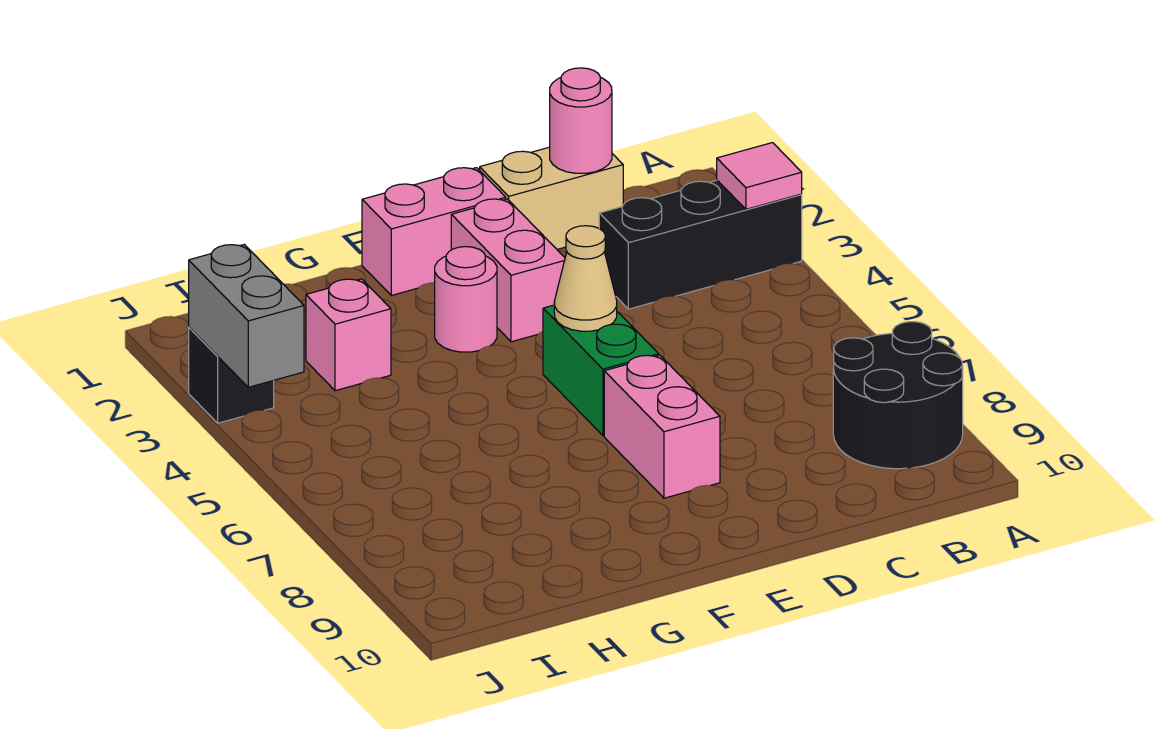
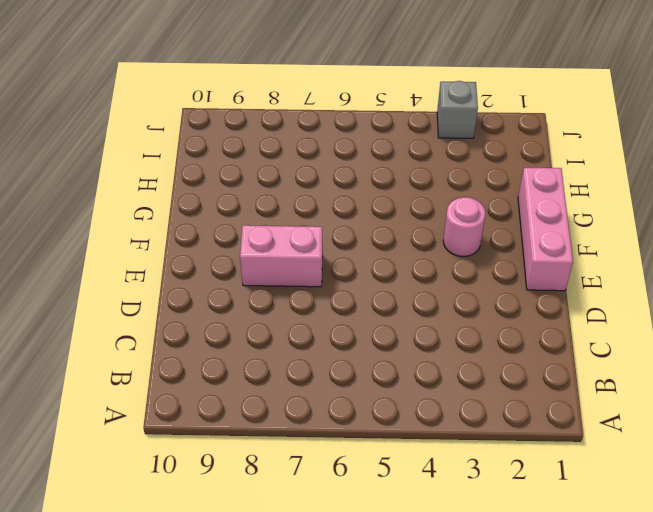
pink 1x3 brick [518,168,573,291] -> pink 1x2 brick [362,168,506,295]
grey 1x1 brick [437,81,478,138] -> black 1x1 brick [189,327,274,423]
none -> black 1x3 brick [599,180,802,309]
none -> black 2x2 round brick [833,322,963,469]
none -> tan 1x2 brick [480,147,623,249]

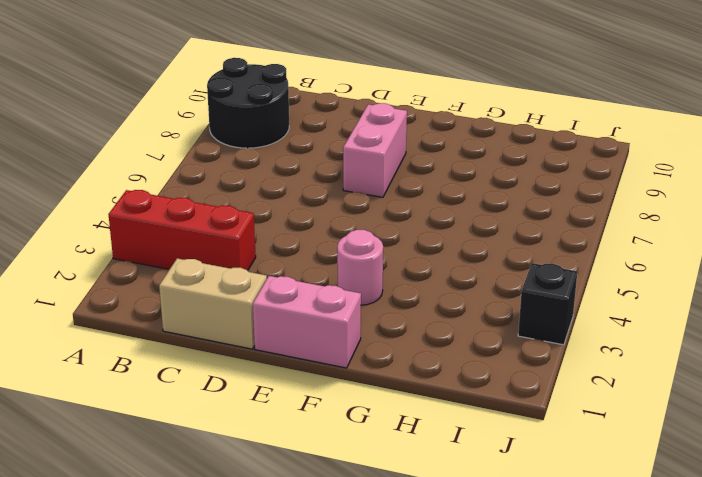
red 1x3 brick [108,190,256,270] -> black 1x3 brick [599,180,802,309]
none -> pink 1x2 brick [451,199,565,342]
none -> green 1x2 brick [543,305,659,436]
none -> pink 1x1 brick [306,279,391,391]

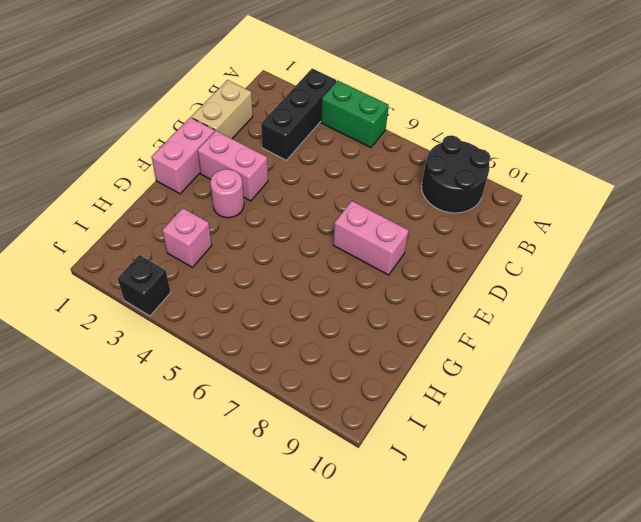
green 1x2 brick [321,81,389,148] -> green 1x2 brick moved to [543,305,659,436]
none -> pink 1x1 tile [717,143,802,209]
none -> pink 1x1 round brick [550,68,612,173]
none -> tan 1x1 cone [554,226,617,331]

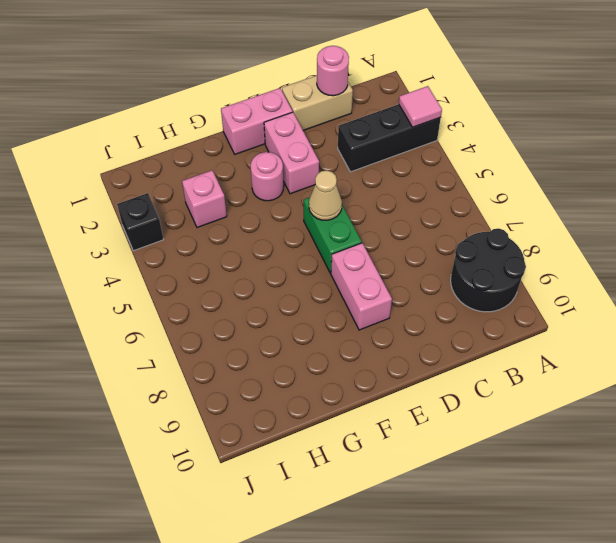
none -> grey 1x2 brick [189,244,304,387]

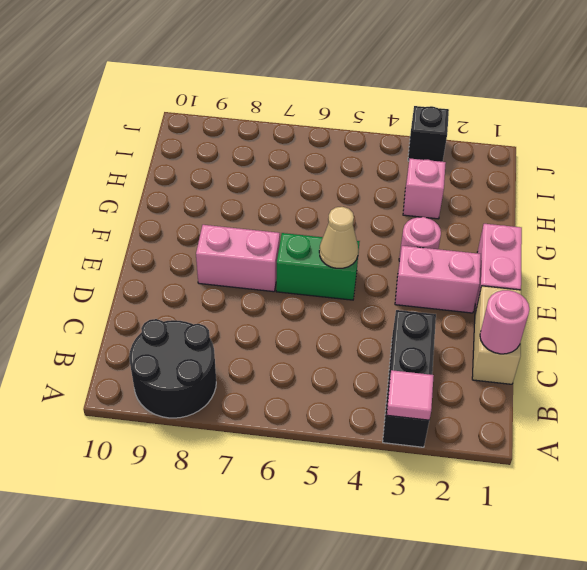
none -> grey 1x2 brick [189,244,304,387]

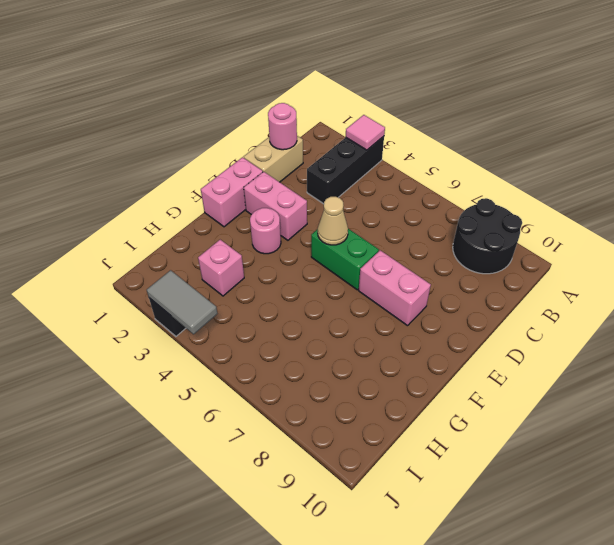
grey 1x2 tile [147,270,217,334] -> grey 1x2 brick [189,244,304,387]

